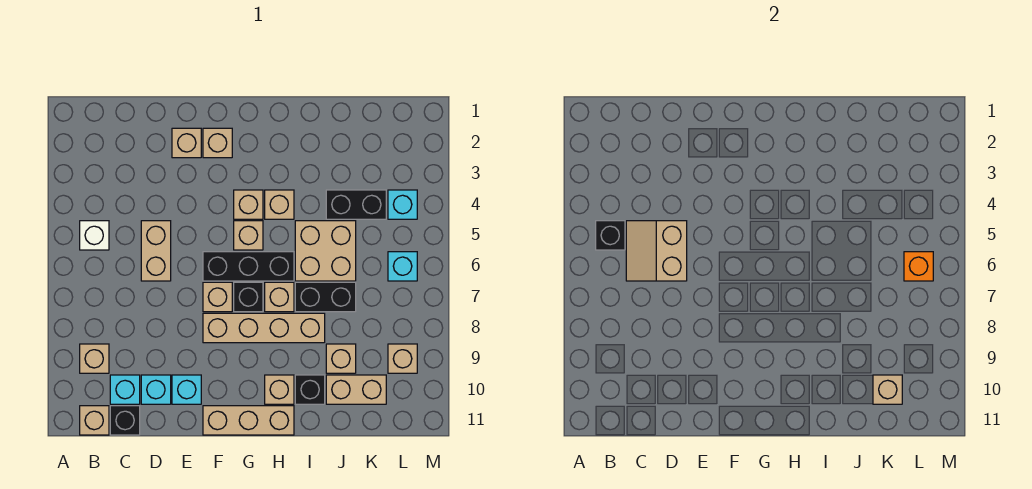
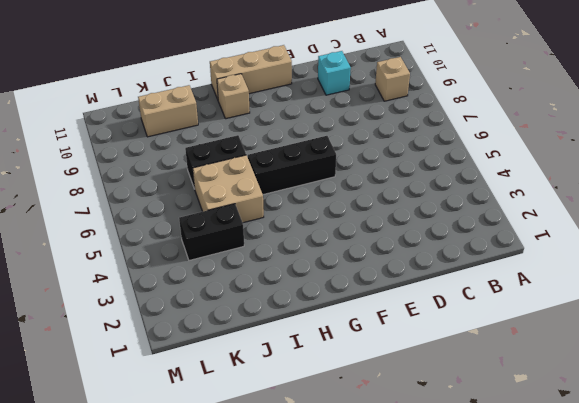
none -> white 1x1 brick [80,221,109,250]
none -> tan 1x1 brick [80,406,109,435]
none -> cyan 1x1 brick [110,375,140,404]
none -> black 1x1 brick [110,406,140,435]

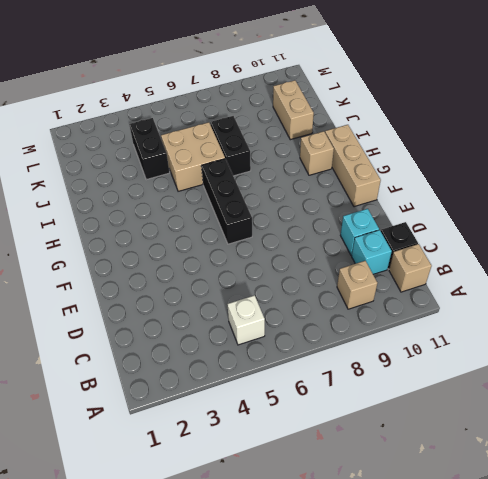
none -> tan 1x2 brick [141,221,171,281]
none -> tan 1x1 brick [172,128,201,158]
none -> cyan 1x1 brick [172,375,201,404]
none -> tan 1x1 brick [203,128,232,158]

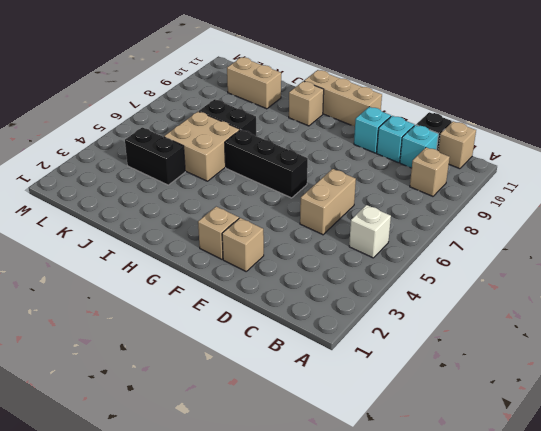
none -> tan 1x1 brick [203,282,232,312]
none -> tan 1x4 brick [203,313,325,343]
none -> tan 1x1 brick [234,190,263,219]
none -> tan 1x1 brick [234,221,263,250]

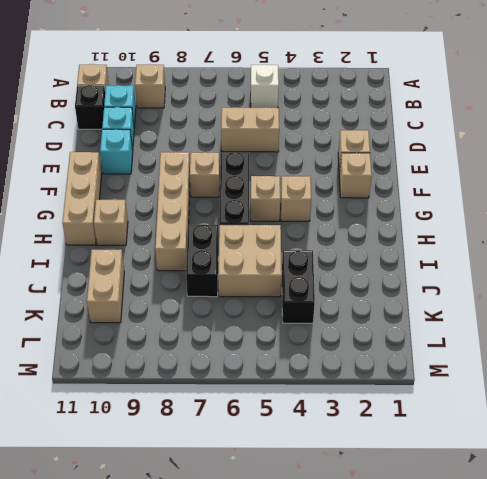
none -> black 1x1 brick [234,282,263,312]
none -> tan 1x1 brick [265,190,294,219]
none -> tan 1x1 brick [265,282,294,312]
none -> black 1x1 brick [295,375,325,404]

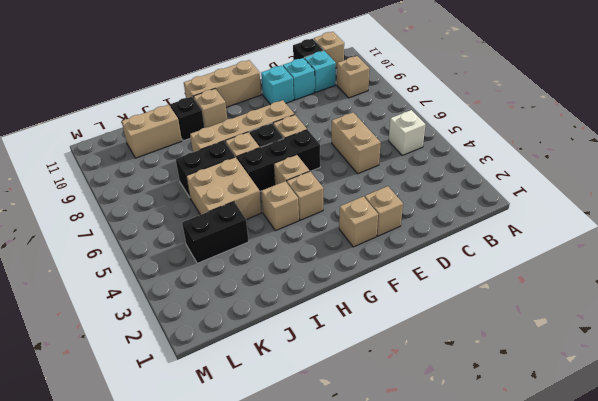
none -> tan 1x1 brick [326,344,356,373]
none -> cyan 1x1 brick [388,190,417,219]
none -> cyan 1x1 brick [388,252,417,281]
none -> tan 1x1 brick [388,344,417,373]

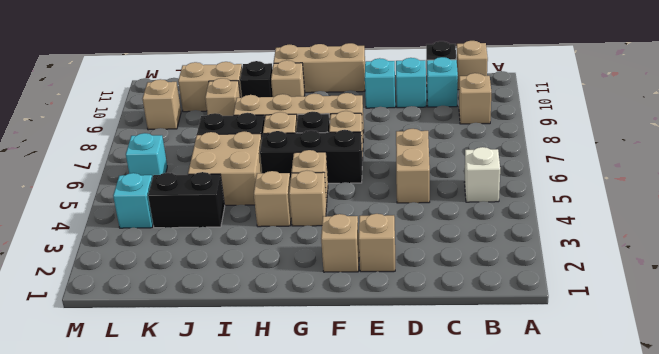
none -> black 1x1 brick [596,221,625,250]
none -> tan 2x2 slope [626,221,687,281]
none -> tan 1x1 brick [873,375,902,404]
none -> orange 1x1 brick [904,252,933,281]

